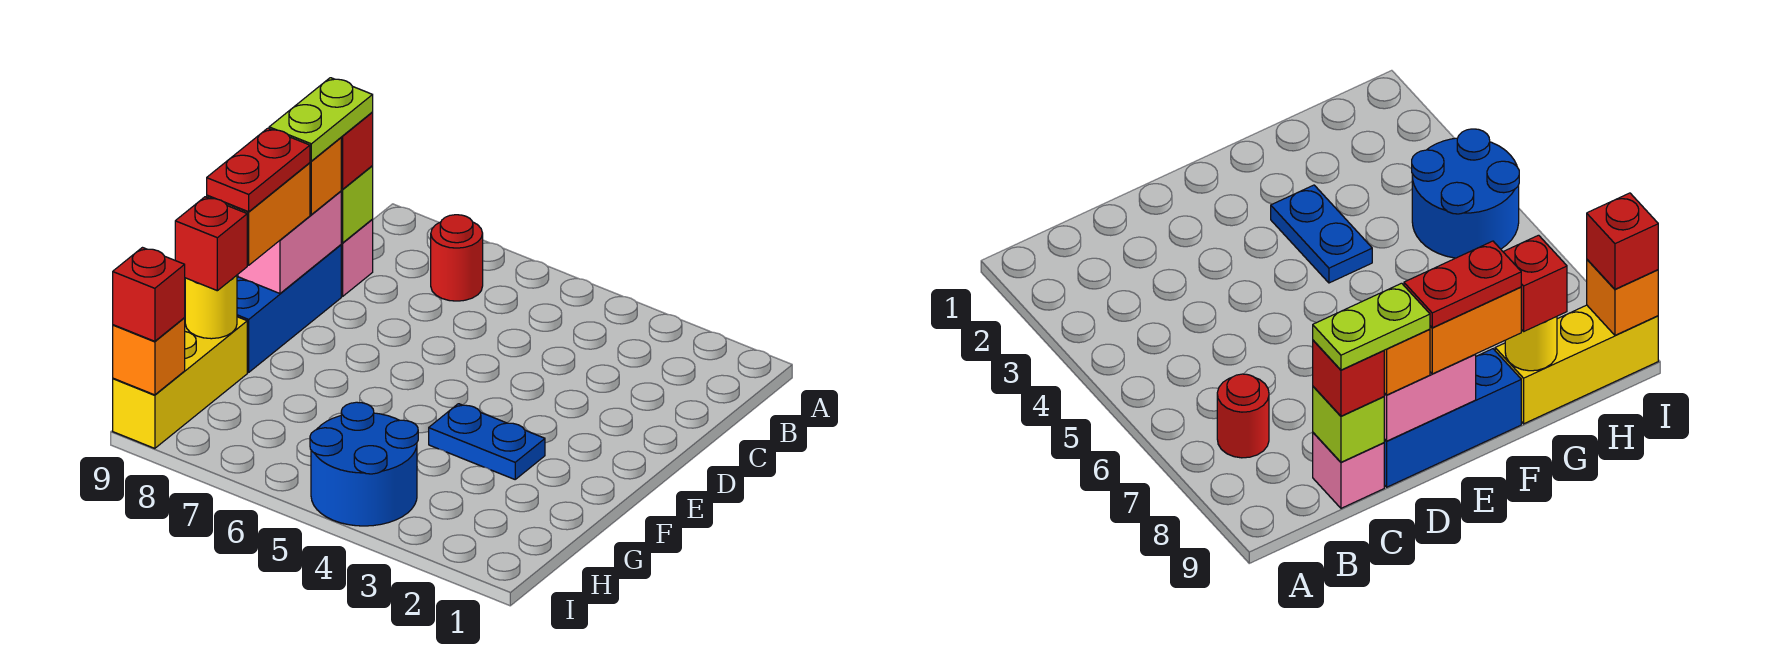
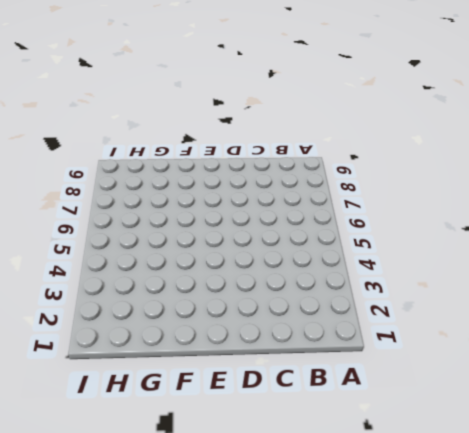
none -> red 1x1 round brick [431,215,483,301]
none -> pink 1x1 brick [341,220,373,296]
none -> blue 1x3 brick [237,245,341,372]

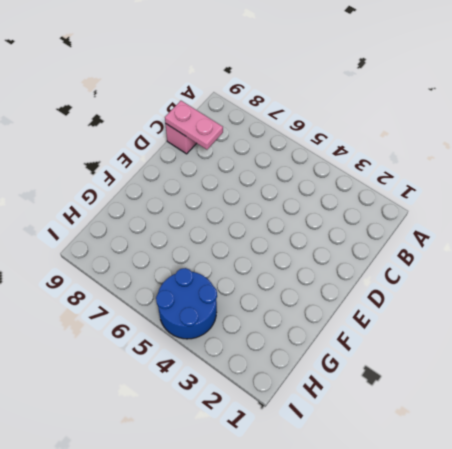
pink 1x2 plate [165,101,223,150] -> lime 1x1 brick [341,166,373,243]
none -> red 1x1 round brick [431,215,483,301]
none -> blue 1x3 brick [237,245,341,372]
none -> blue 1x2 plate [429,404,545,479]

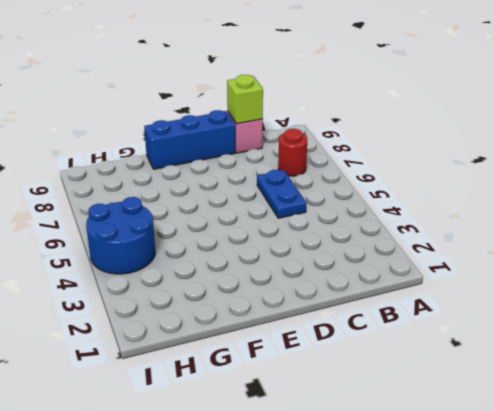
blue 1x2 plate [257,170,306,218] -> blue 1x2 plate moved to [429,404,545,479]
none -> yellow 1x3 brick [113,317,247,448]
none -> pink 1x2 brick [238,191,341,293]
none -> yellow 1x1 round brick [185,275,237,339]

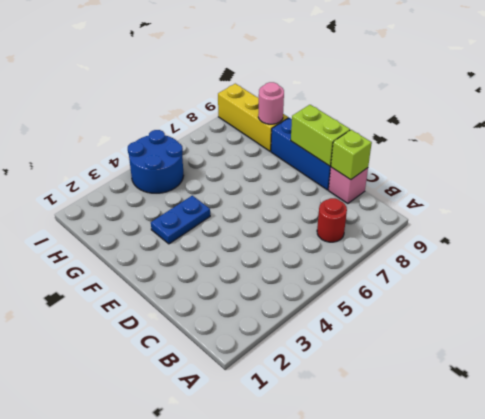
lime 1x2 brick [291,105,350,166] -> pink 1x2 brick [238,191,341,293]
pink 1x1 round brick [258,82,284,124] -> yellow 1x1 round brick [185,275,237,339]
none -> orange 1x1 brick [113,318,185,395]
none -> red 1x1 brick [341,113,373,189]
none -> orange 1x1 brick [310,138,341,214]

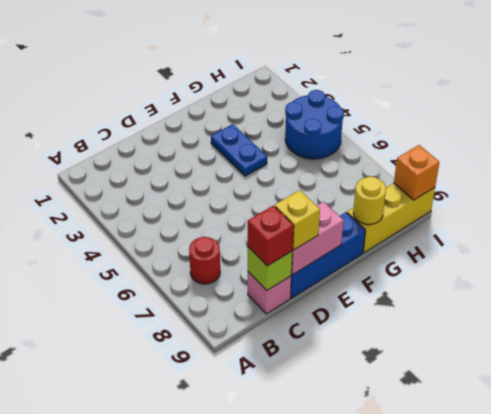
yellow 1x1 brick [275,190,320,250] -> orange 1x1 brick [310,138,341,214]
none -> orange 1x2 brick [207,163,310,265]
none -> red 1x1 brick [175,197,247,291]
none -> red 1x1 brick [113,248,185,341]

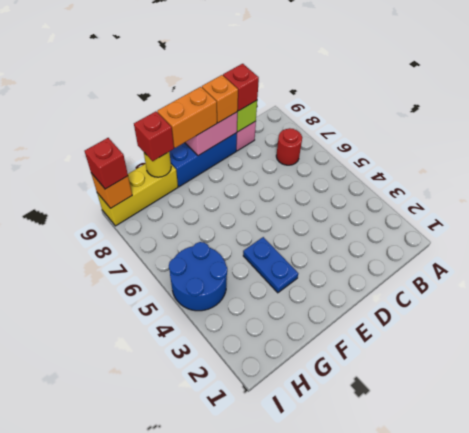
none -> lime 1x2 plate [269,78,373,161]
none -> red 1x2 plate [207,128,310,212]

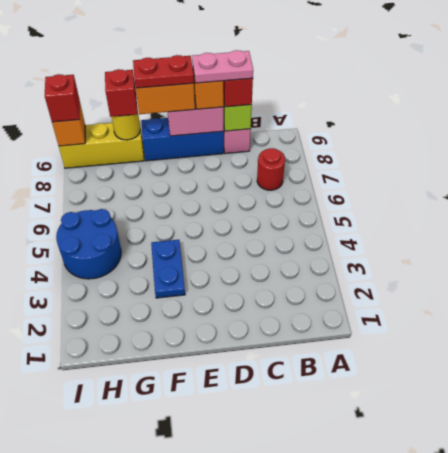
pink 1x2 plate [192,50,253,83] -> lime 1x2 plate [269,78,373,161]

